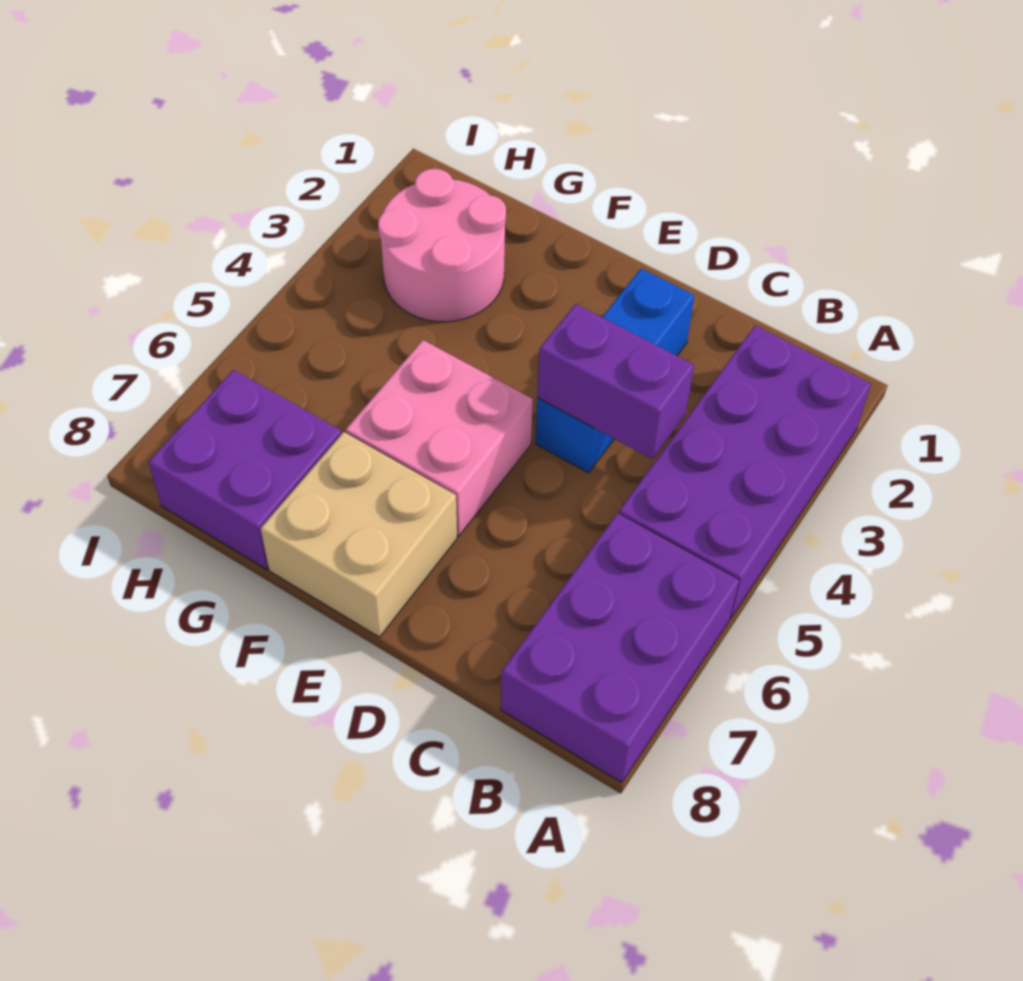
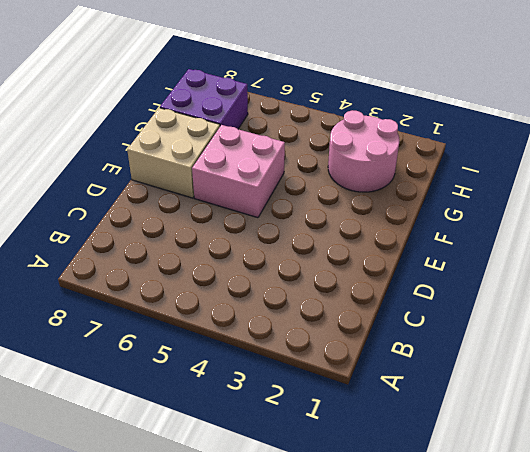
none -> purple 2x4 brick [619,326,871,619]
none -> purple 2x3 brick [501,513,739,783]

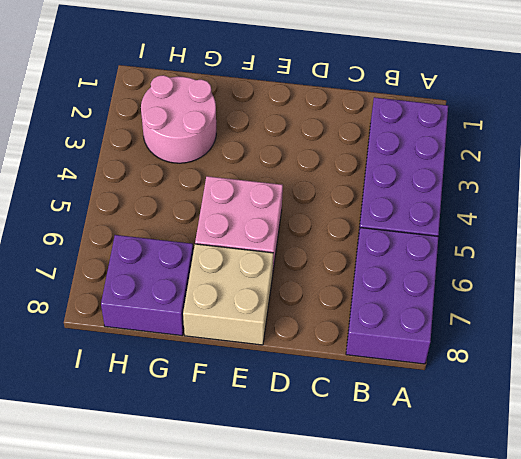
none -> blue 1x3 brick [535,269,694,473]
none -> purple 1x2 brick [537,304,694,459]

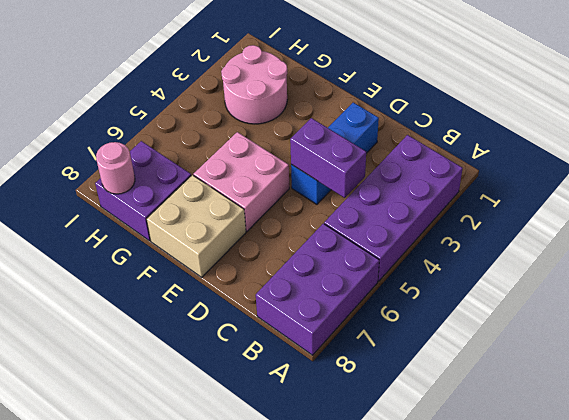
pink 1x1 round brick [96,142,135,194] -> none

